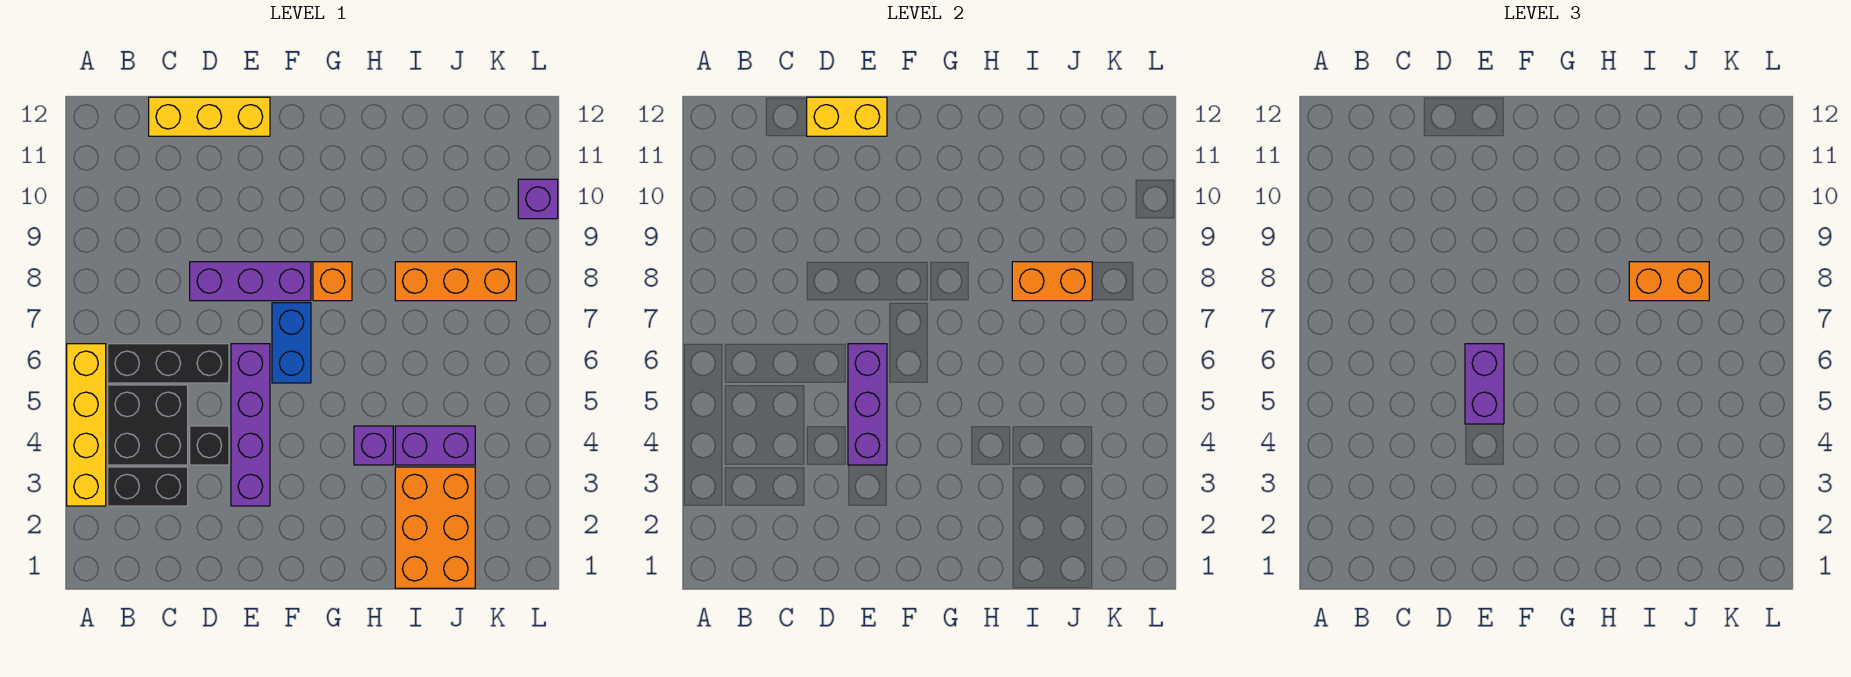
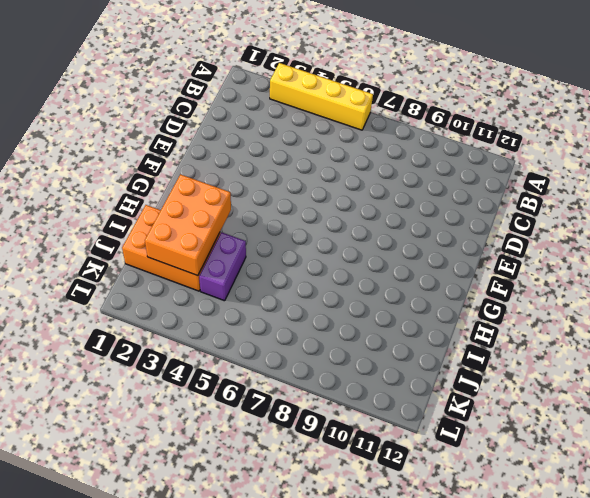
orange 2x3 brick [145,174,231,276] -> none
none -> black 1x2 brick [108,467,188,506]
none -> black 2x2 brick [108,385,188,465]
none -> black 1x3 brick [108,344,229,383]

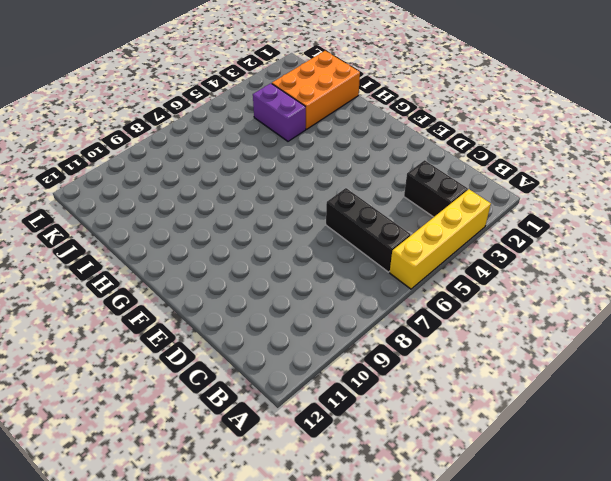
none -> black 2x2 brick [108,385,188,465]
none -> yellow 1x3 brick [149,97,270,136]
none -> black 1x1 brick [190,426,229,465]

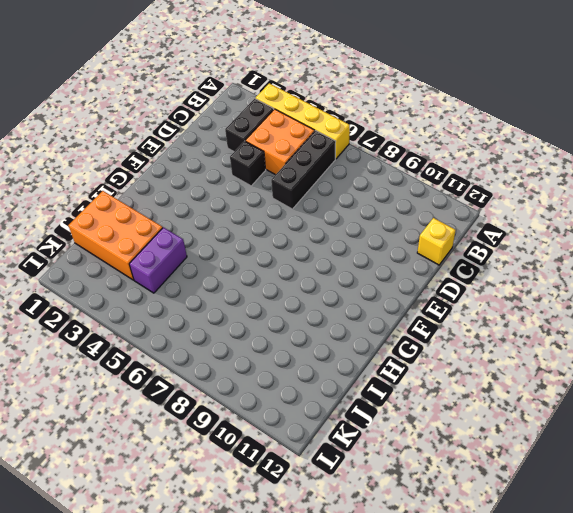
orange 2x2 brick [245,109,315,175] -> black 2x2 brick [108,385,188,465]
yellow 1x1 brick [417,218,456,265] -> yellow 1x3 brick [149,97,270,136]
none -> purple 1x3 brick [190,262,311,301]
none -> purple 1x4 brick [231,344,270,506]
none -> blue 1x2 brick [272,303,311,383]

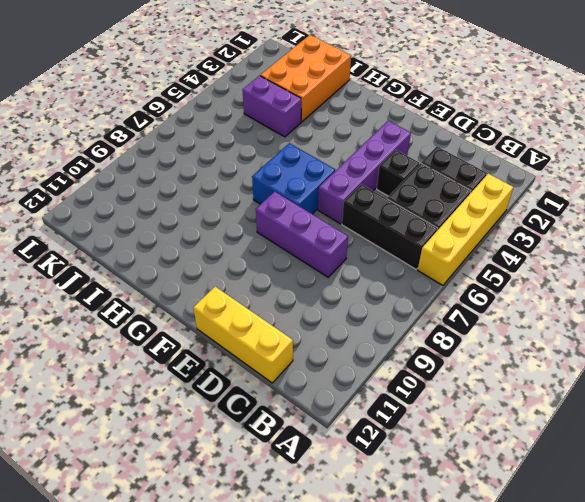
blue 2x2 brick [252,143,335,214] -> blue 1x2 brick [272,303,311,383]
none -> orange 1x1 brick [313,262,352,301]
none -> purple 1x1 brick [354,426,393,465]
none -> orange 1x3 brick [395,262,516,301]

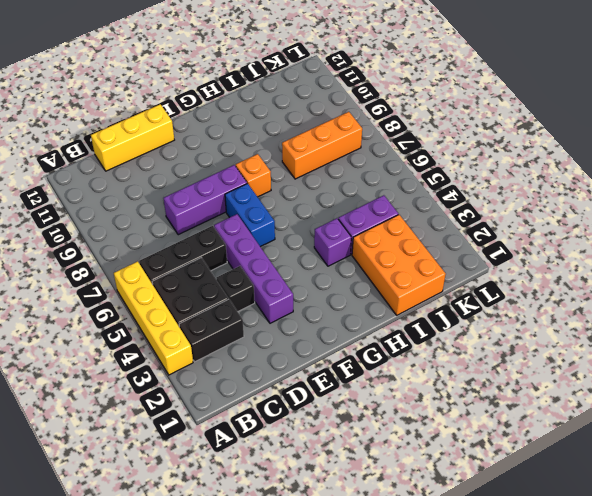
none -> purple 1x1 brick [518,179,558,219]
none -> yellow 1x2 brick [807,97,887,136]
none -> purple 1x3 brick [848,344,887,465]

